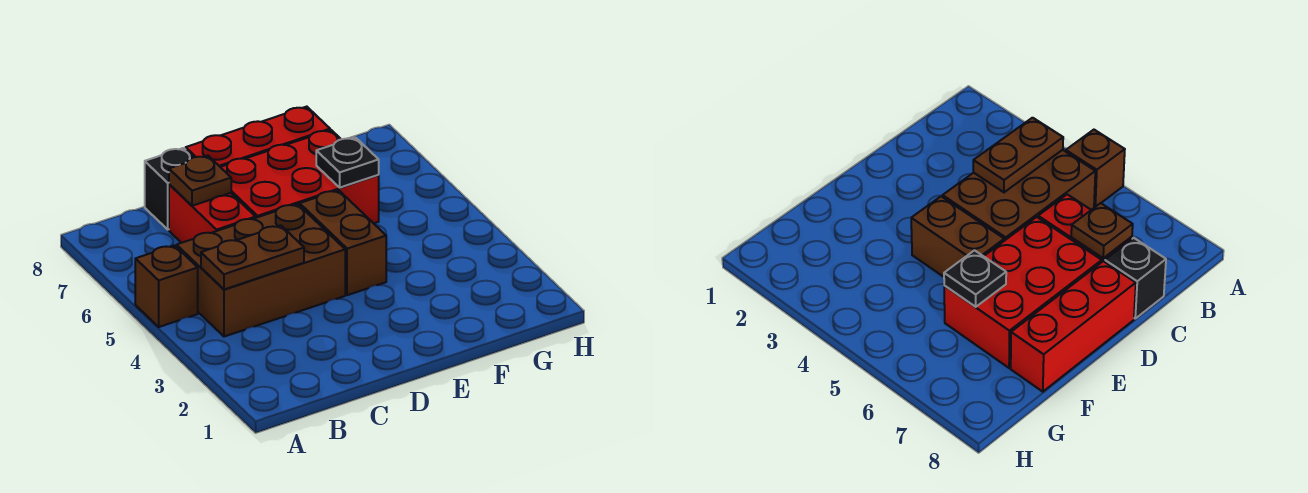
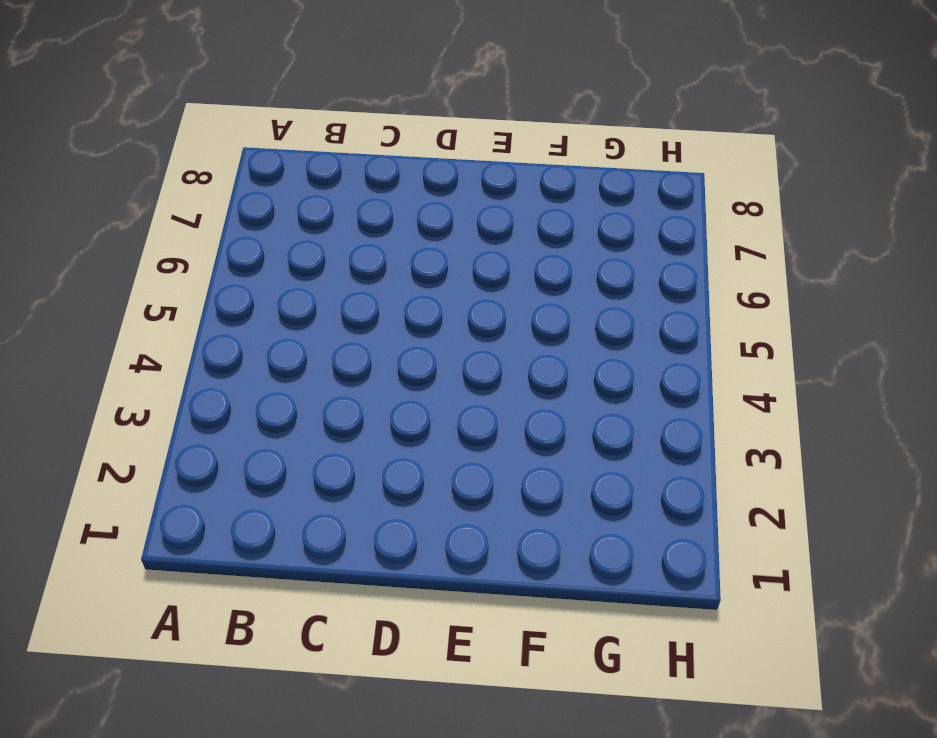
none -> brown 1x1 brick [135,245,198,327]
none -> brown 2x3 brick [177,204,345,337]

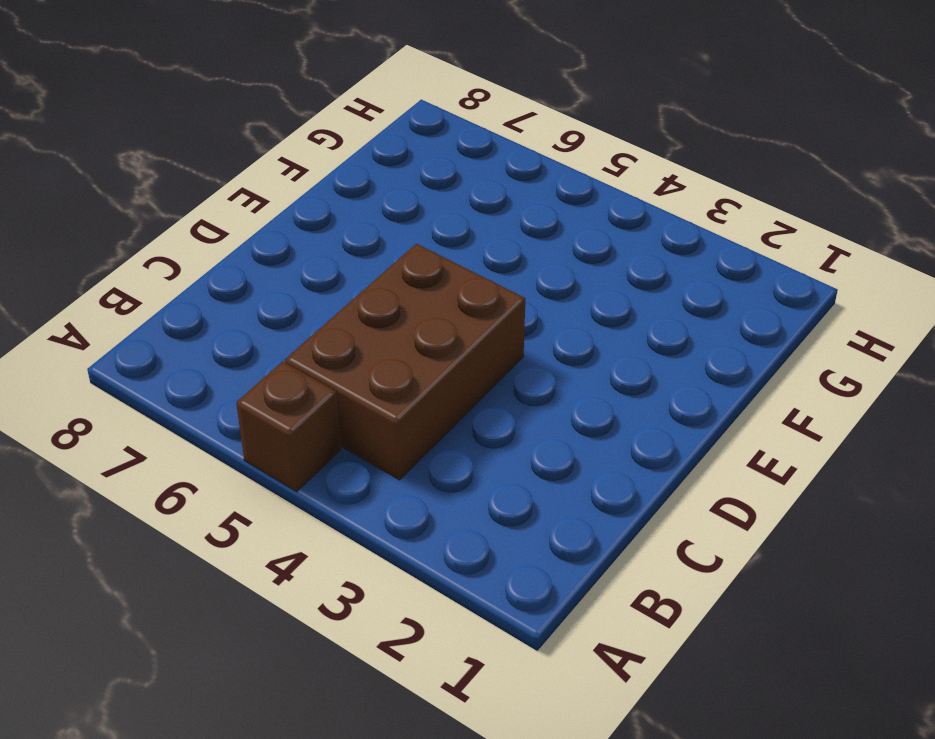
none -> red 1x2 brick [169,184,255,243]
none -> black 1x1 brick [145,148,193,230]

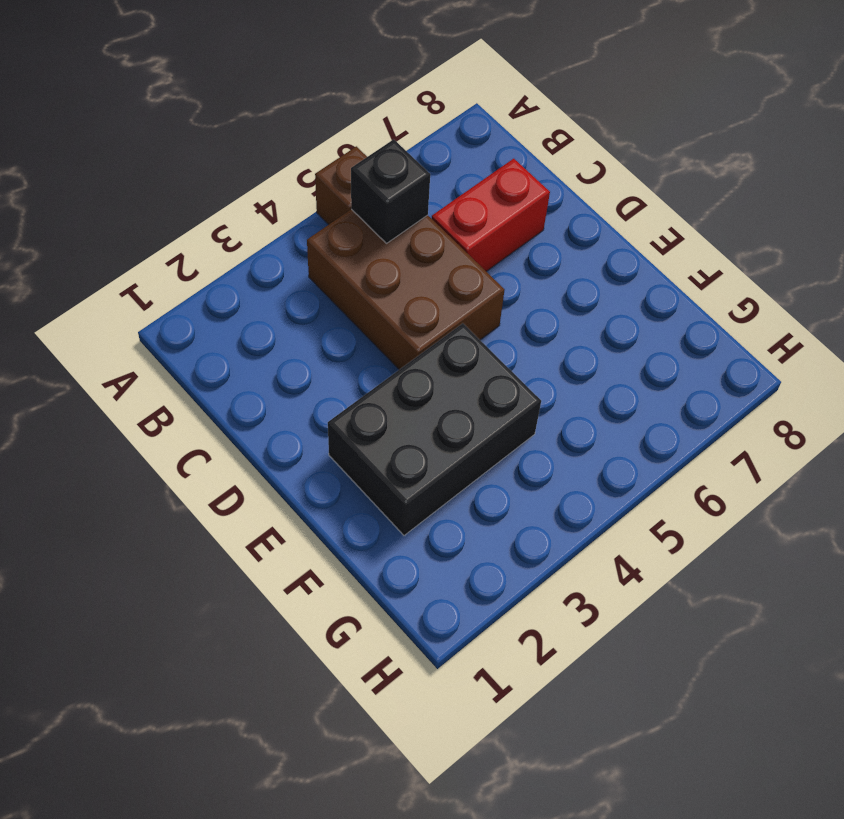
black 1x1 brick [351,139,430,243] -> black 1x1 brick moved to [145,148,193,230]
black 2x3 brick [328,323,541,536] -> brown 1x2 brick [300,190,386,295]
none -> red 2x3 brick [221,130,379,223]
none -> red 1x3 brick [186,107,330,167]

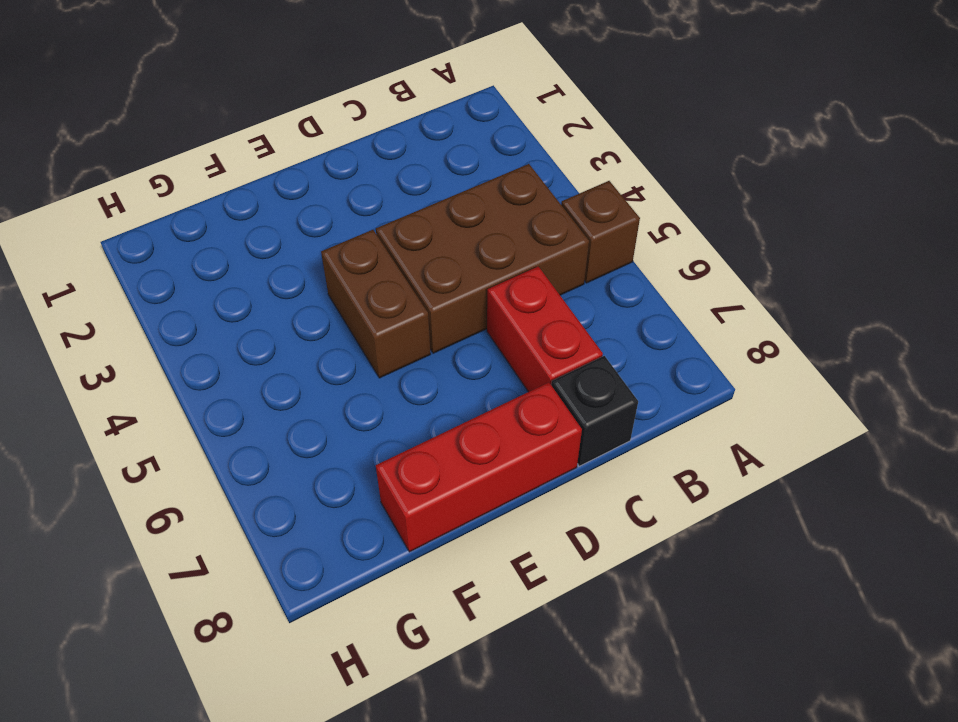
none -> red 2x3 brick [221,130,379,223]
none -> brown 1x2 plate [201,225,304,289]

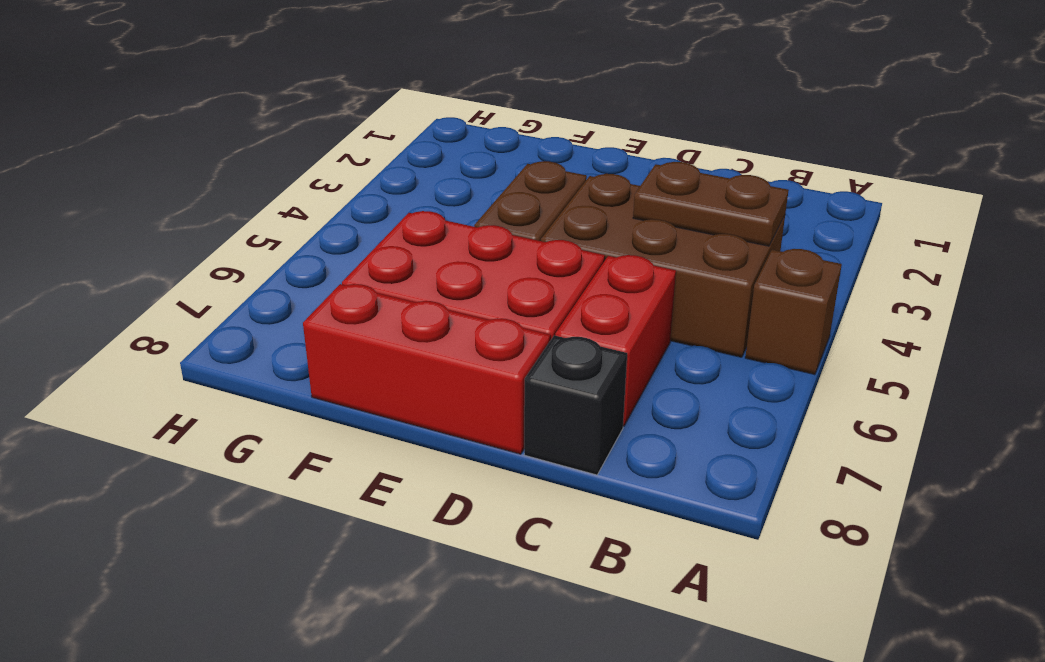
none -> brown 1x1 plate [169,156,231,206]
none -> black 1x1 plate [316,137,379,188]

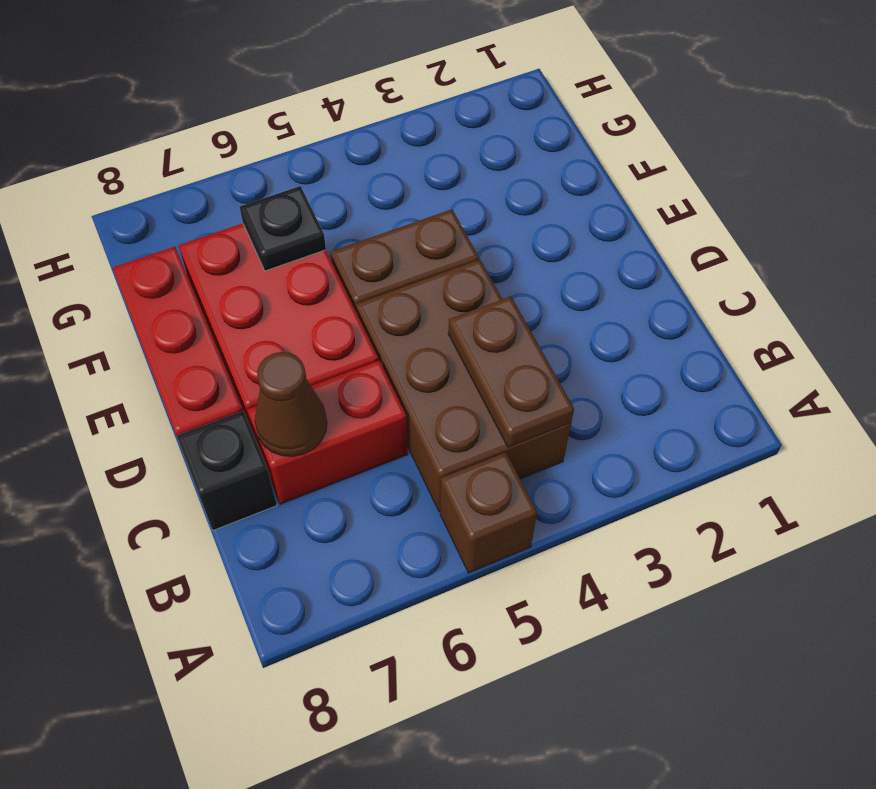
brown 1x1 cone [255,352,327,456] -> brown 1x1 plate [169,156,231,206]

